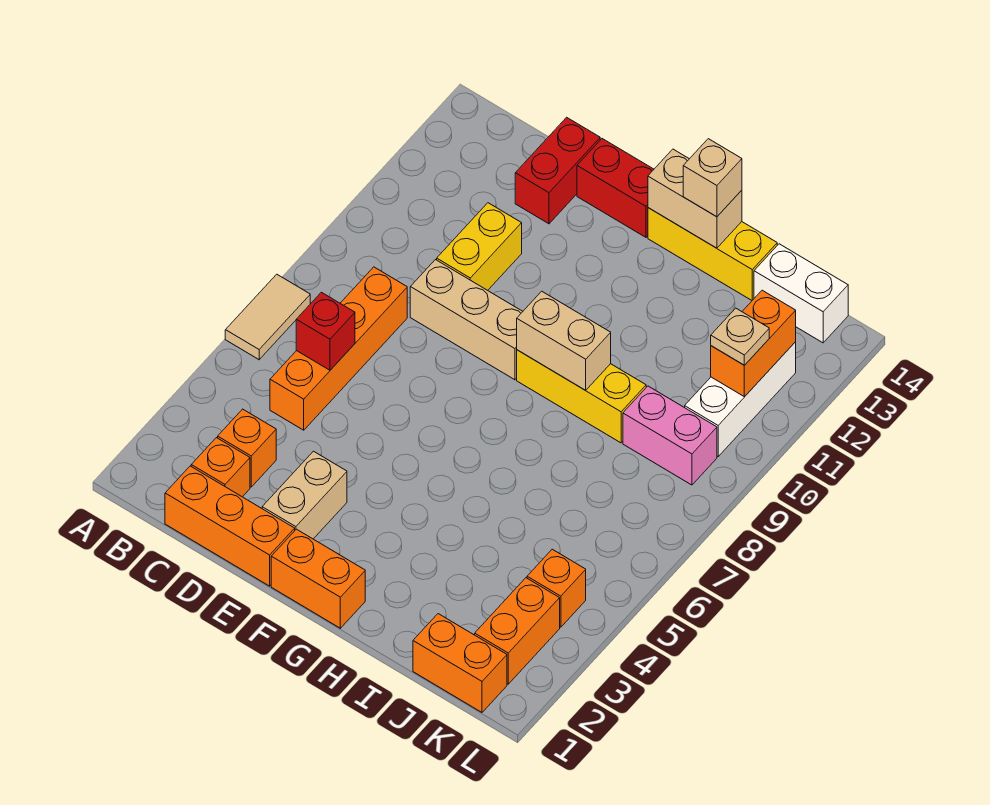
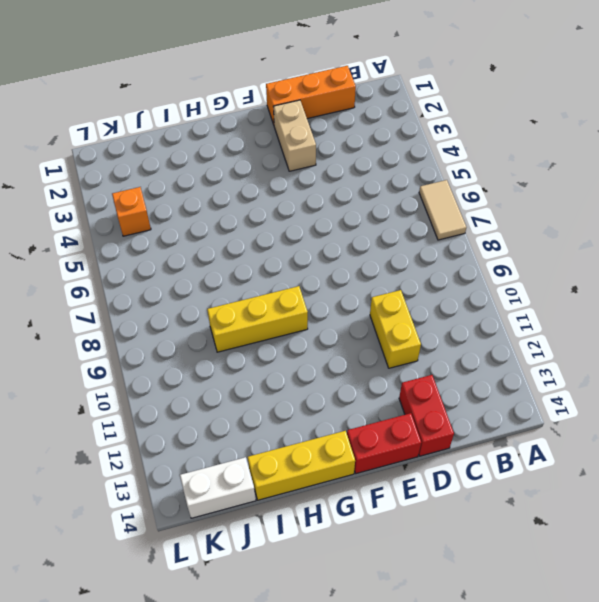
none -> orange 1x1 brick [191,438,250,497]
none -> orange 1x1 brick [218,409,276,487]
none -> orange 1x4 brick [270,267,407,430]

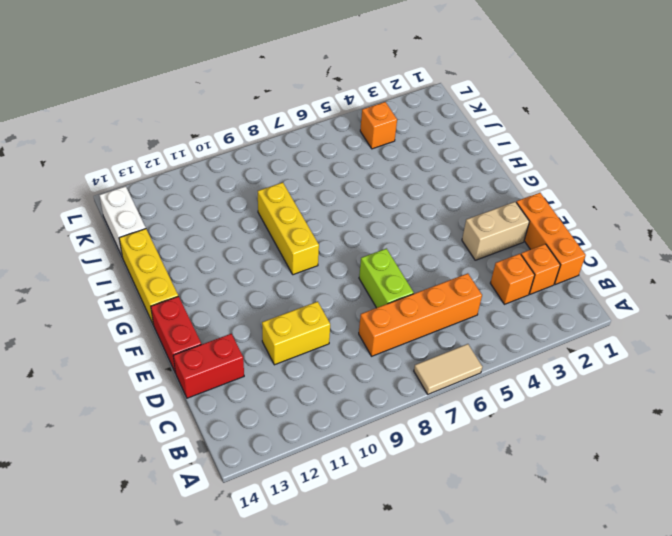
lime 1x2 brick [359,249,414,308] -> none
none -> tan 1x3 brick [410,260,523,380]
none -> orange 1x2 brick [271,529,365,628]
none -> orange 1x2 brick [413,614,507,712]

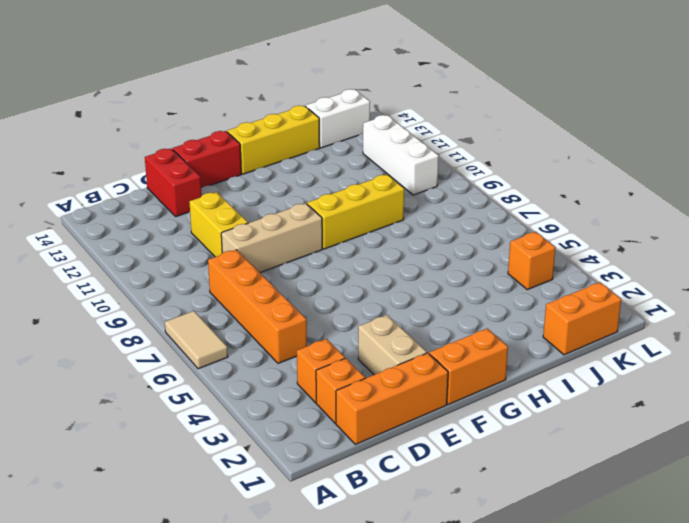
none -> pink 1x2 brick [623,386,717,485]
none -> orange 1x2 brick [475,578,560,684]
none -> red 1x1 brick [296,292,355,370]

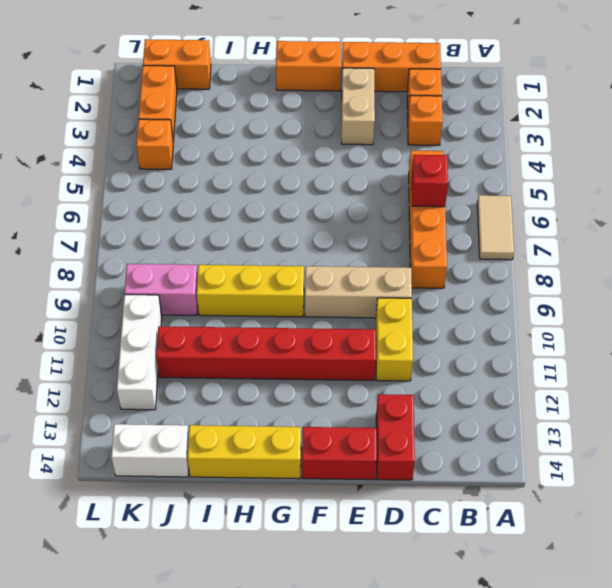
red 1x6 brick [156,326,376,380] -> none
none -> tan 1x2 brick [517,291,611,390]
none -> tan 1x2 brick [648,149,742,248]
none -> orange 1x2 brick [711,290,796,397]

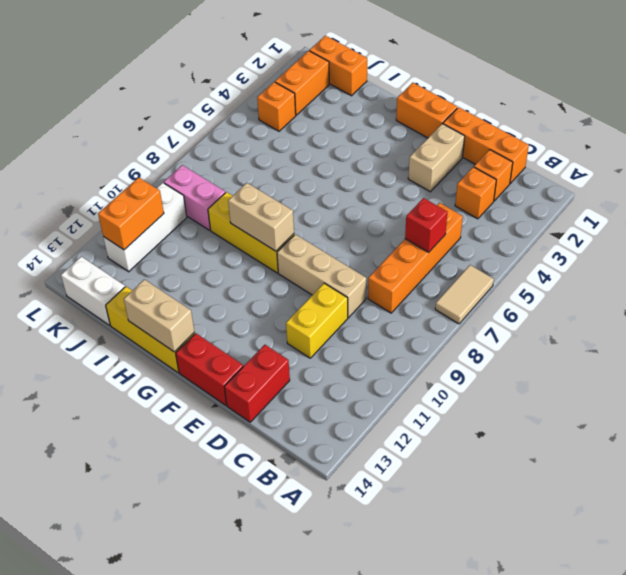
none -> tan 1x1 brick [683,139,742,217]
none -> tan 1x1 plate [711,308,769,365]

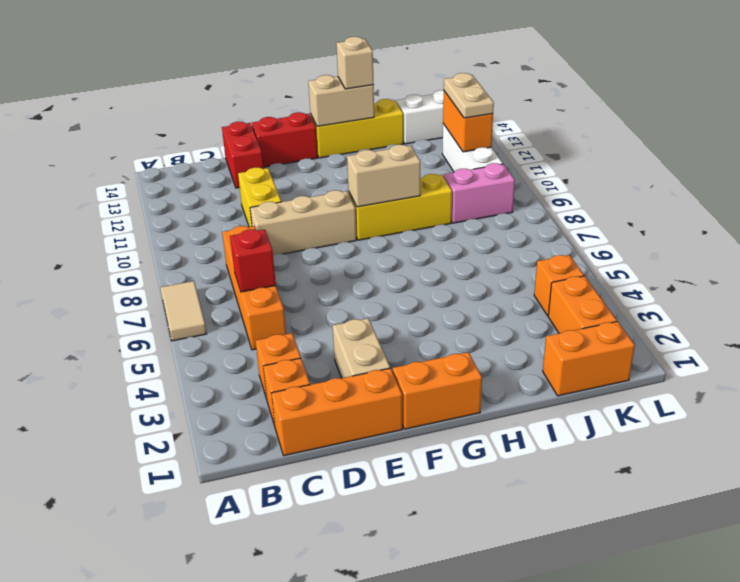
tan 1x2 plate [444,73,494,118] -> tan 1x1 plate [711,308,769,365]

